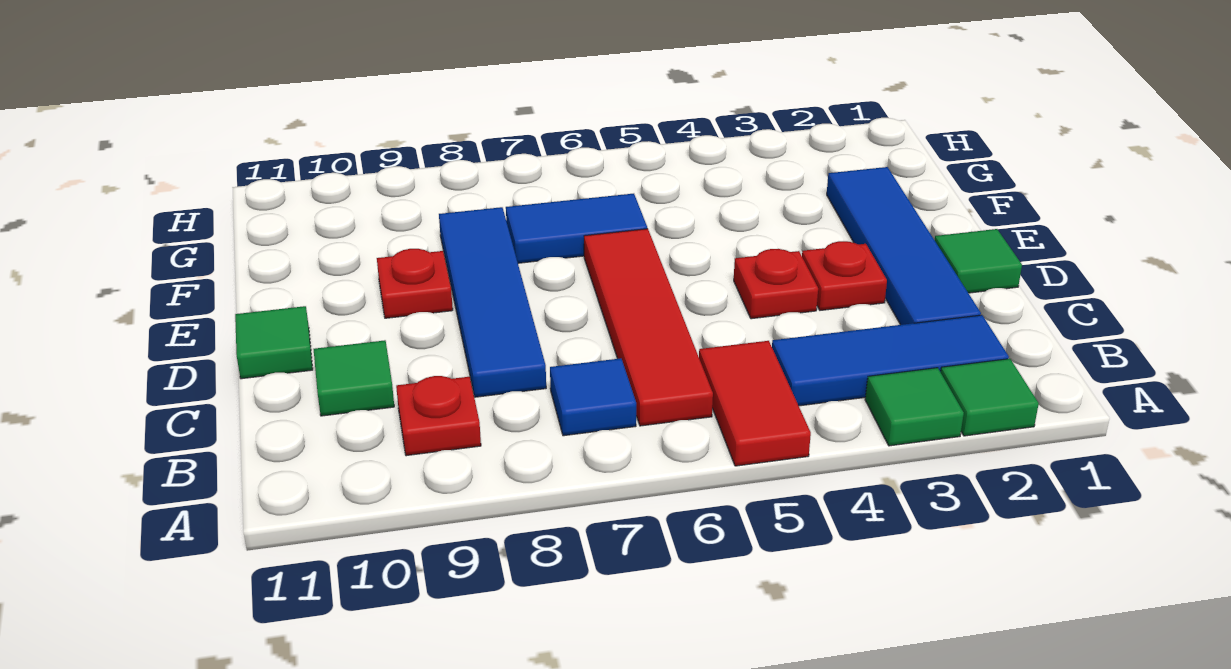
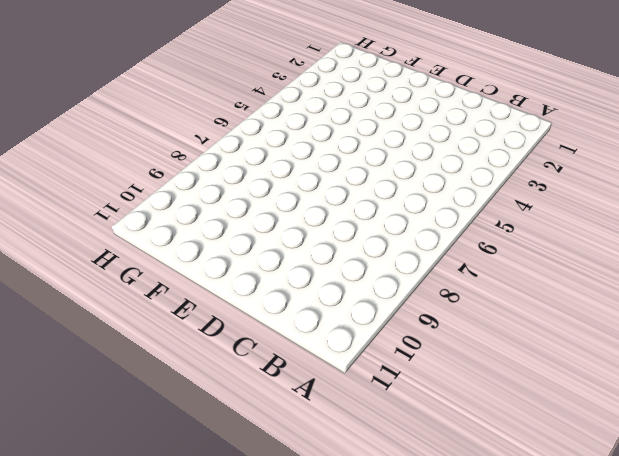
none -> green 1x1 tile [941,359,1039,436]
none -> green 1x1 tile [865,368,964,446]
none -> red 1x2 tile [699,341,811,466]

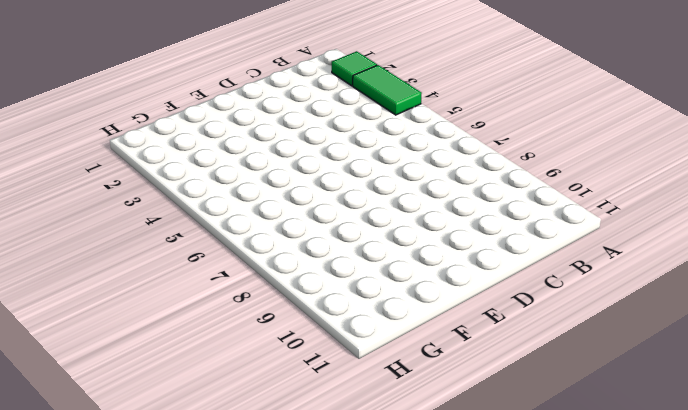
green 1x2 tile [353,65,422,115] -> green 1x1 tile [865,368,964,446]
none -> red 1x2 tile [699,341,811,466]
none -> blue 1x3 tile [772,315,1009,406]
none -> red 1x4 tile [584,229,713,426]

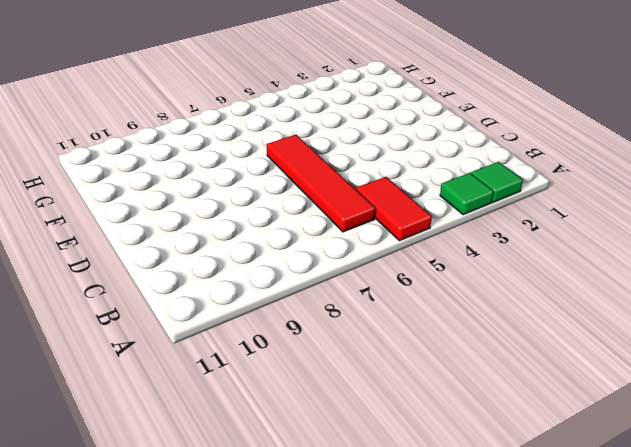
none -> blue 1x3 tile [772,315,1009,406]
none -> blue 1x1 tile [550,358,636,436]
none -> red 1x1 plate [396,376,481,456]

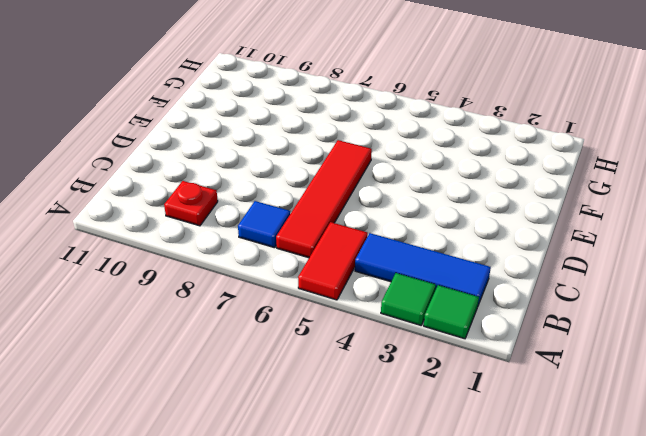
none -> blue 1x4 tile [827,167,981,325]
none -> blue 1x4 tile [439,207,546,397]
none -> green 1x1 tile [314,340,394,416]

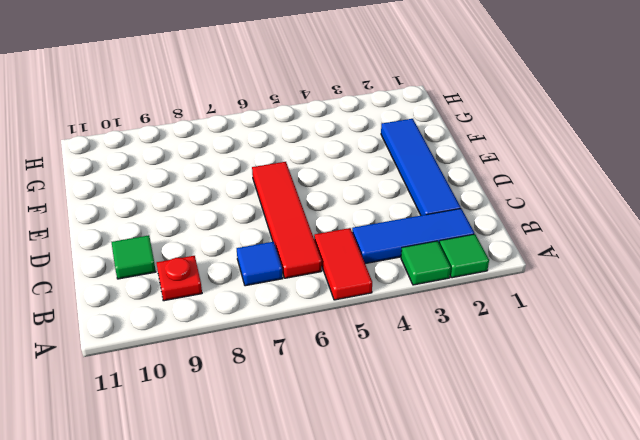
none -> blue 1x4 tile [439,207,546,397]
none -> green 1x1 tile [935,229,1022,293]
none -> red 1x1 plate [802,241,887,310]

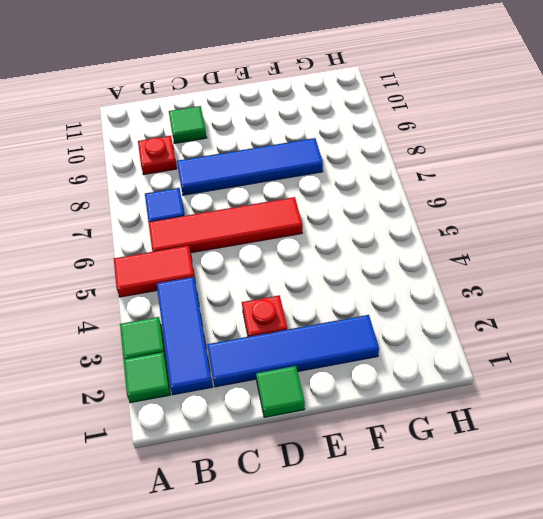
none -> red 1x1 plate [734,249,818,319]
none -> green 1x1 tile [235,306,313,379]
none -> red 1x1 plate [377,249,453,318]

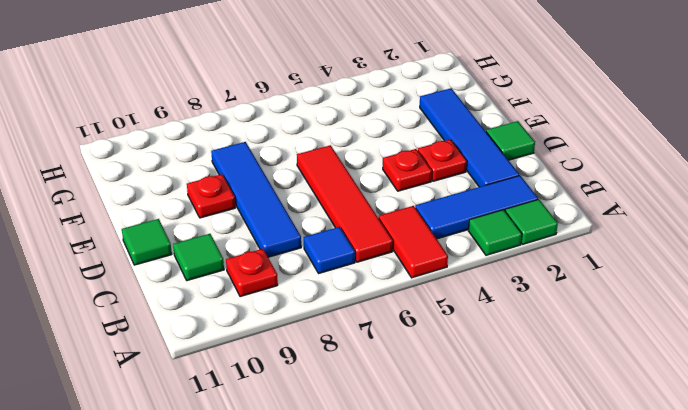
none -> blue 1x2 tile [506,194,647,263]

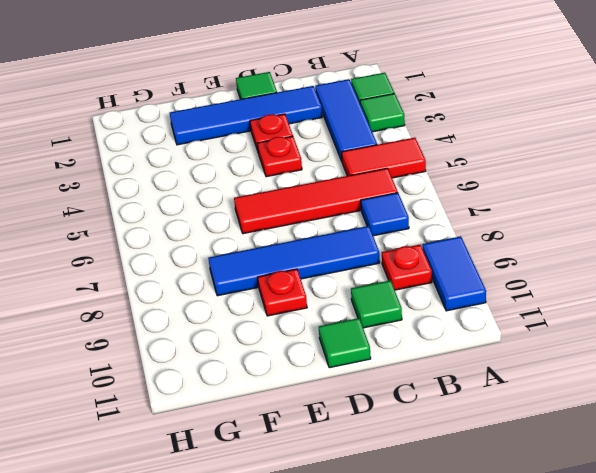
blue 1x2 tile [422,236,486,311] -> blue 1x2 tile moved to [506,194,647,263]

